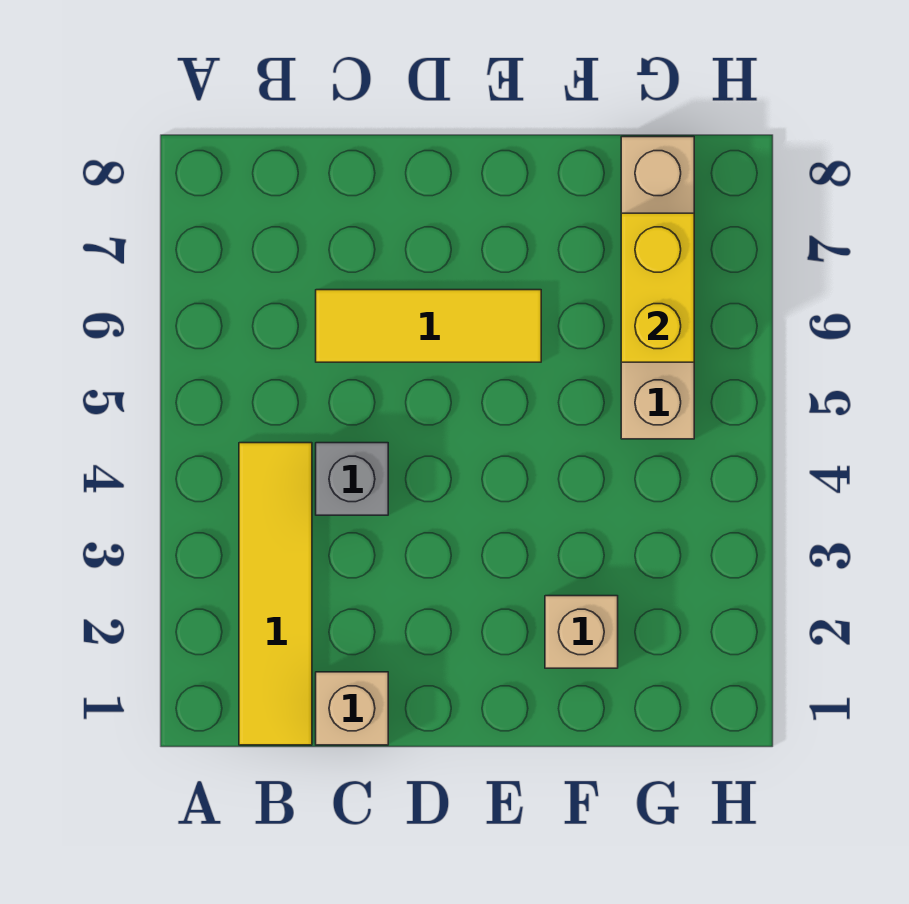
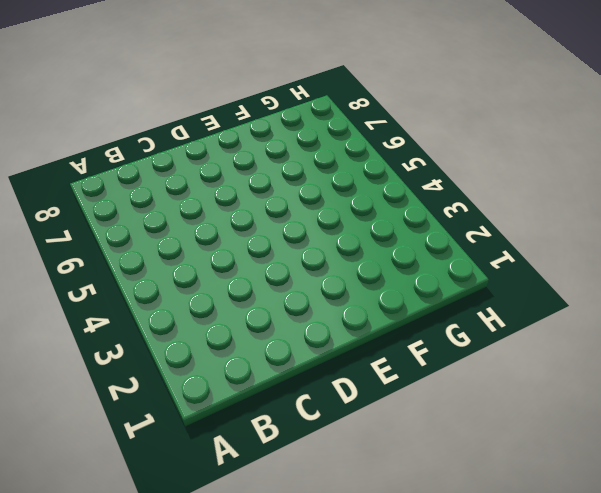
none -> yellow 1x4 tile [239,443,312,745]
none -> tan 1x1 brick [316,672,388,745]

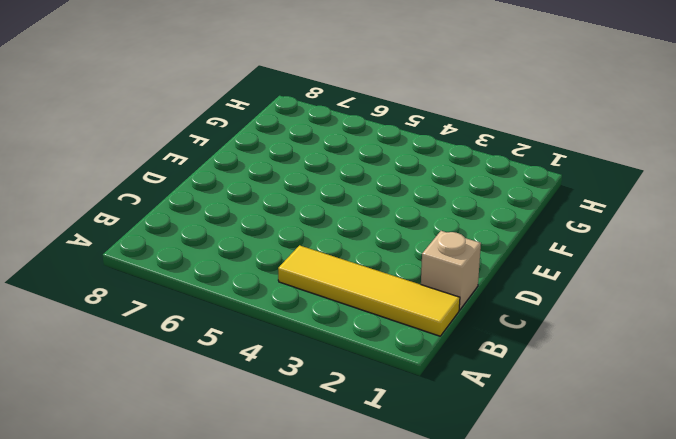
none -> grey 1x1 brick [316,443,388,515]
none -> yellow 1x3 tile [316,290,541,362]

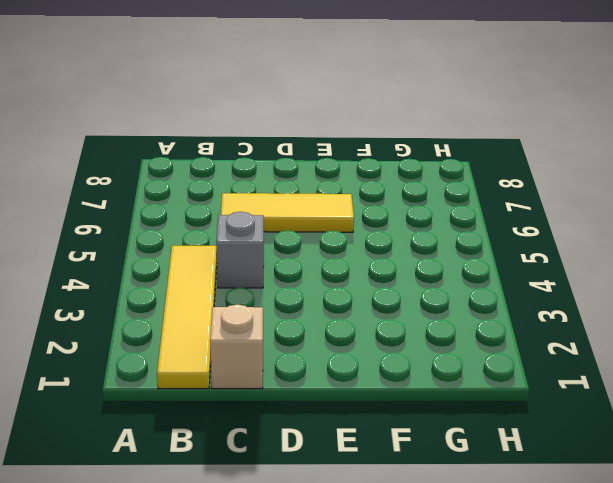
none -> tan 1x1 brick [545,596,618,668]
none -> tan 1x4 brick [621,137,694,439]

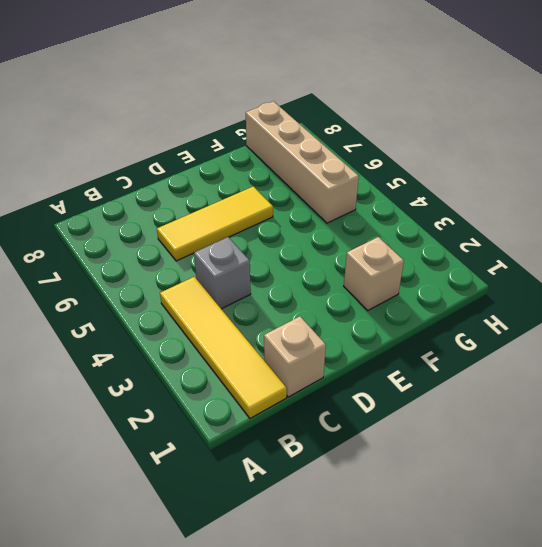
none -> yellow 1x2 brick [621,213,694,362]

